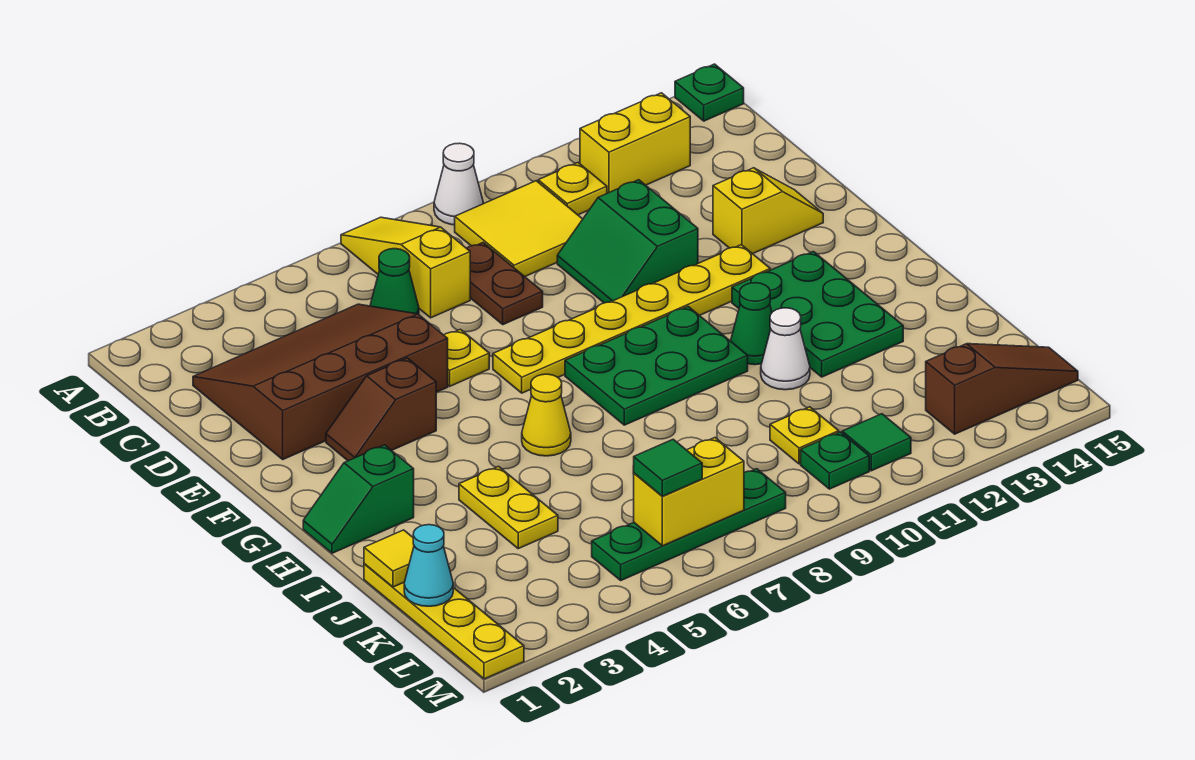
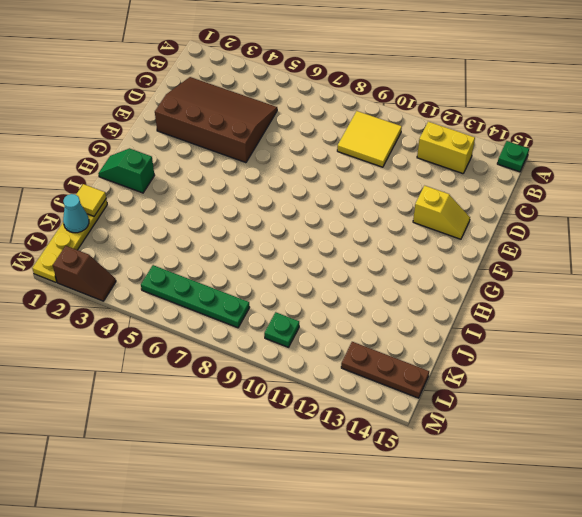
brown 1x3 plate [341,342,429,398] -> brown 1x3 slope [926,344,1078,434]
brown 1x2 slope [53,246,116,301] -> brown 1x2 slope turned to [326,358,436,461]
none -> yellow 1x3 slope [341,217,470,318]
none -> white 1x1 cone [434,143,483,225]
none -> yellow 1x1 plate [538,163,607,215]
none -> green 1x1 cone [370,249,419,314]

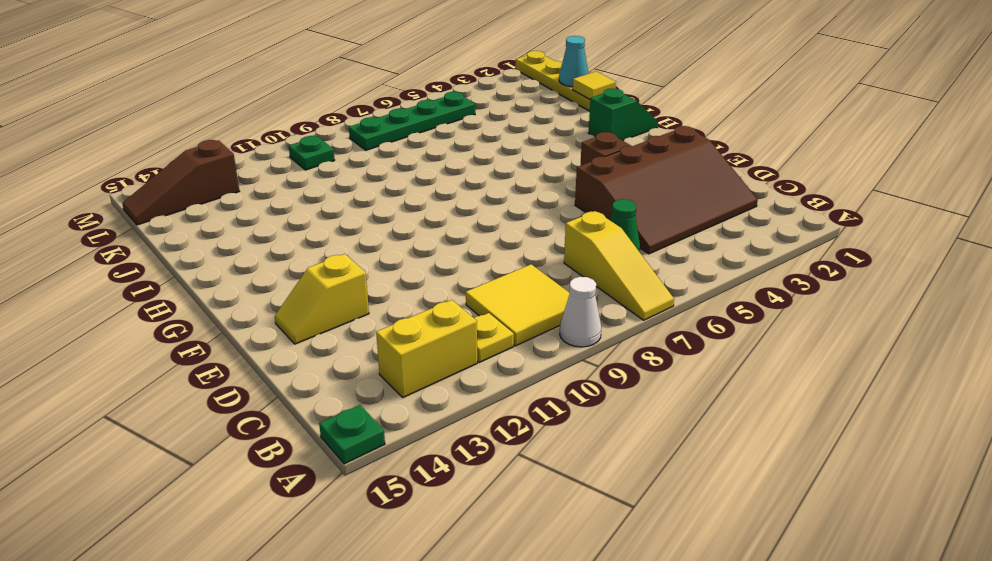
none -> brown 1x2 plate [467,243,543,325]
none -> green 2x2 slope [557,180,698,303]
none -> yellow 1x1 plate [444,329,489,386]
none -> yellow 1x6 plate [493,245,770,393]

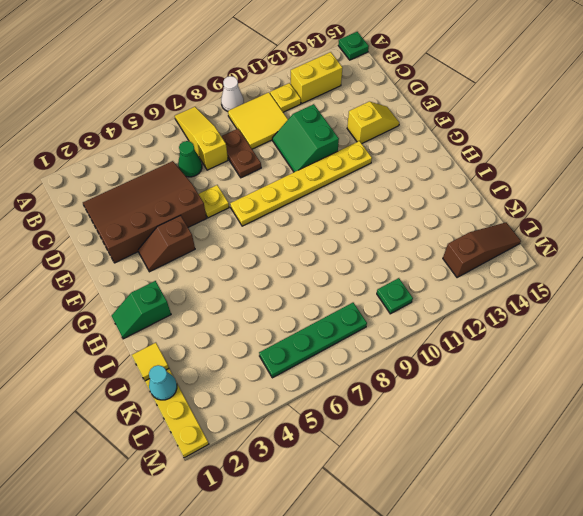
none -> green 2x3 plate [565,306,748,425]
none -> green 2x3 plate [732,252,903,377]
none -> yellow 1x1 cone [522,374,571,456]
none -> green 1x1 cone [731,283,772,365]

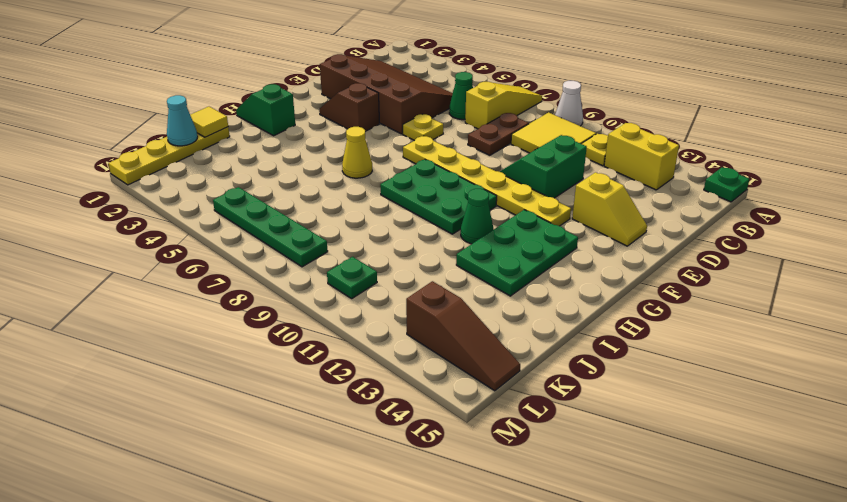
none -> yellow 1x2 plate [459,467,558,549]
none -> white 1x1 cone [761,308,810,390]
none -> yellow 1x1 plate [770,407,839,464]
none -> green 1x1 tile [842,414,911,471]

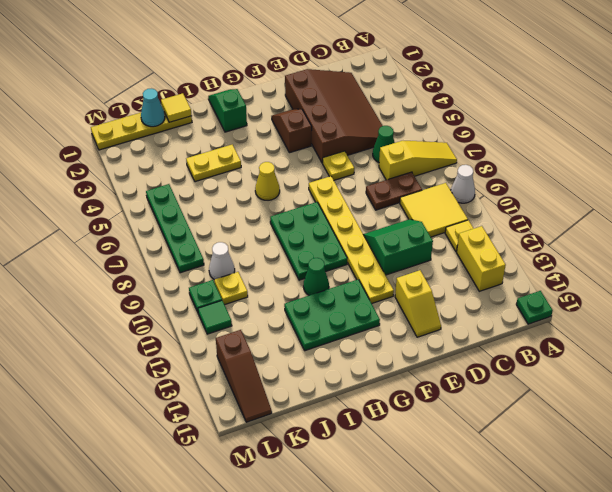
white 1x1 cone [209,242,235,279] -> white 1x1 cone moved to [761,308,810,390]
none -> yellow 1x2 brick [634,438,744,546]
none -> green 1x1 tile [633,439,702,496]

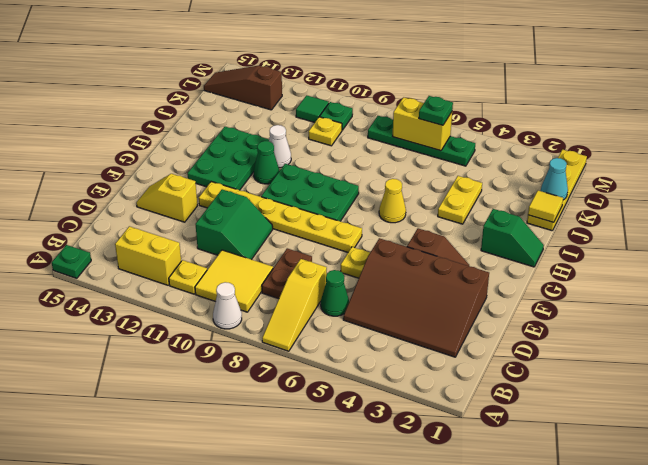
green 1x1 plate [419,96,453,125] -> green 1x1 tile [633,439,702,496]

